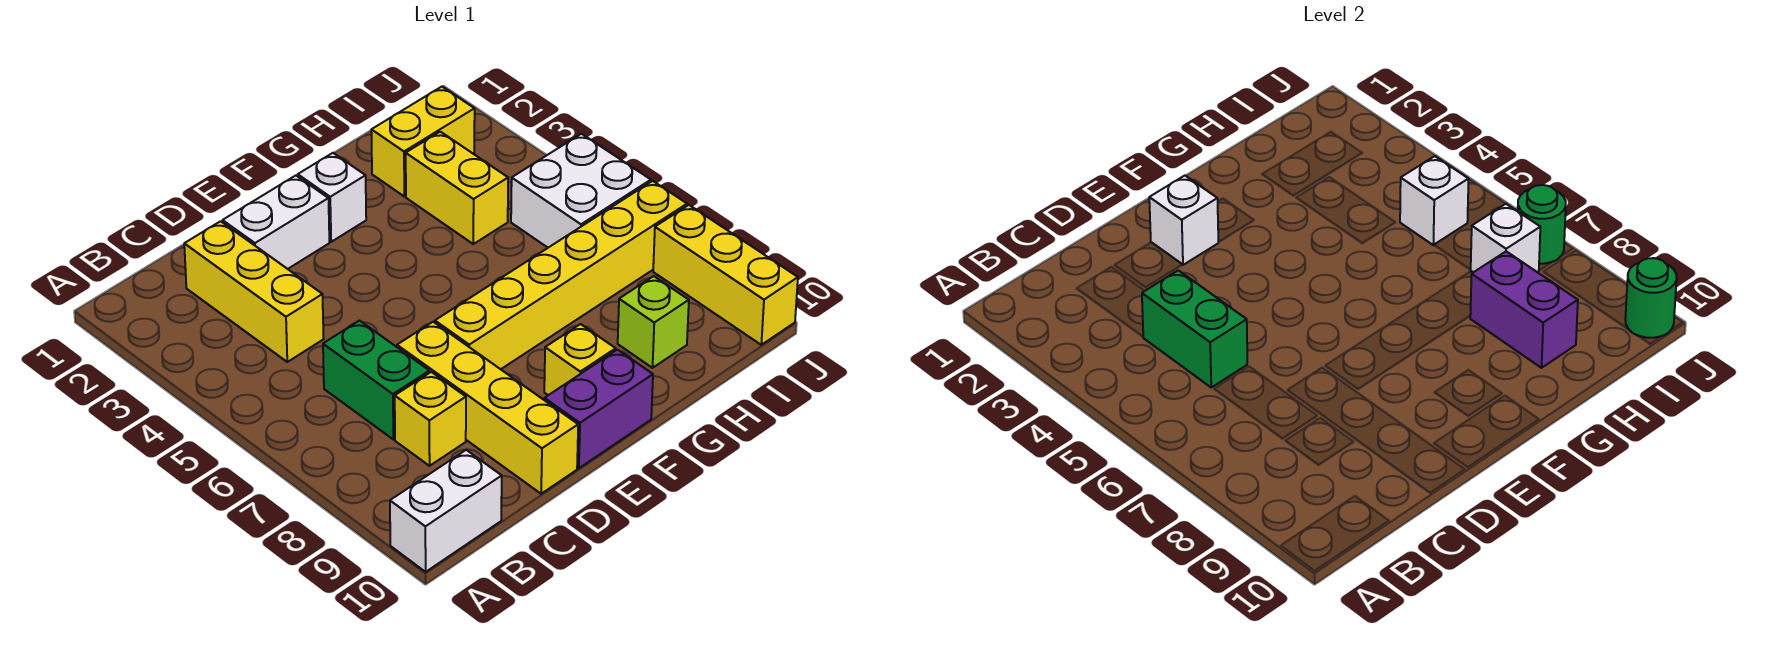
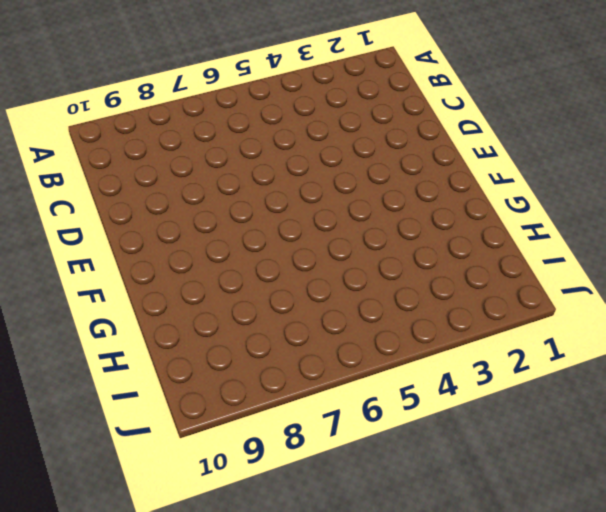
none -> white 1x2 brick [390,450,502,572]
none -> yellow 1x3 brick [184,221,324,362]
none -> green 1x2 brick [323,321,430,439]

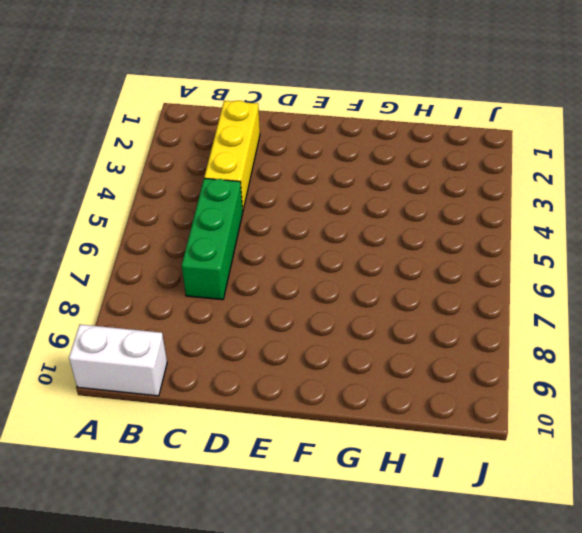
green 1x3 brick [182,178,243,300] -> green 1x2 brick [323,321,430,439]
none -> yellow 1x1 brick [395,372,466,466]
none -> white 1x2 brick [223,176,329,269]
none -> yellow 1x4 brick [397,322,578,494]

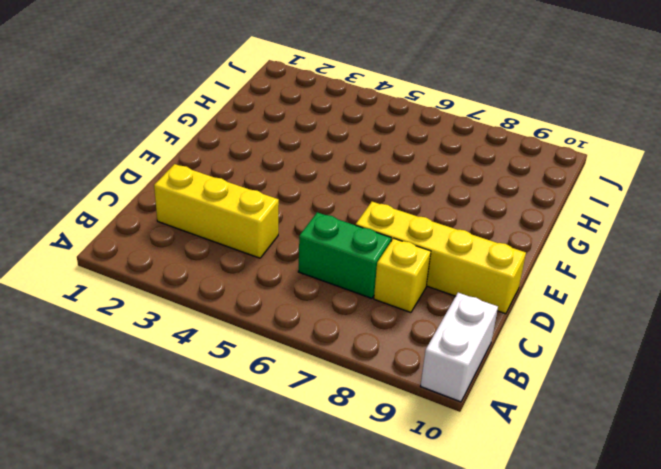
none -> white 1x2 brick [223,176,329,269]
none -> yellow 1x6 brick [435,181,687,369]
none -> purple 1x2 brick [544,350,653,468]

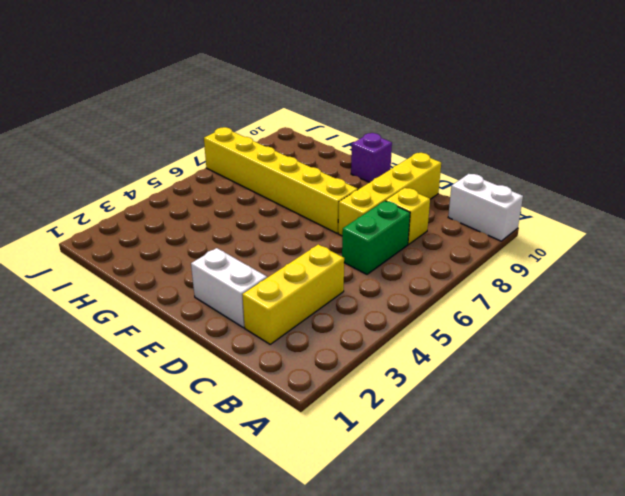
purple 1x1 brick [351,133,392,182] -> purple 1x2 brick [544,350,653,468]
none -> white 1x1 brick [298,153,366,242]
none -> yellow 1x1 brick [544,324,616,395]
none -> yellow 1x2 brick [371,87,475,196]

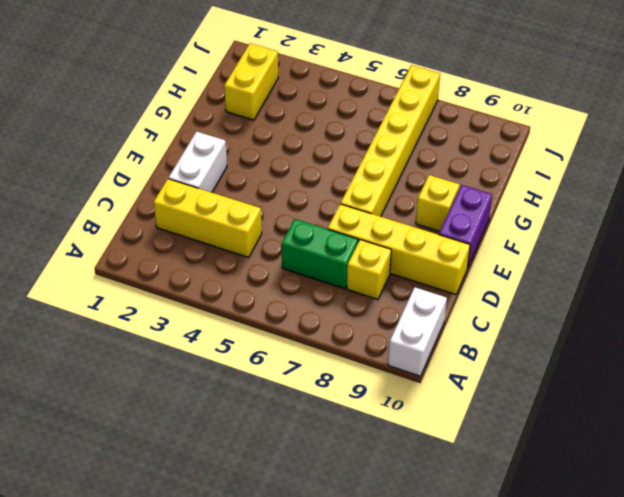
none -> white 1x1 brick [298,153,366,242]
none -> yellow 1x2 brick [406,132,508,244]
none -> lime 1x1 brick [618,276,689,368]

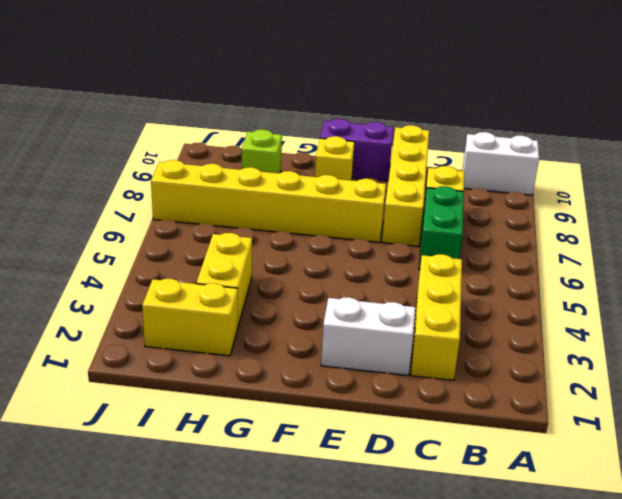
none -> white 1x1 brick [298,153,366,242]
none -> white 2x2 brick [511,134,651,248]
none -> yellow 1x3 brick [653,205,798,345]

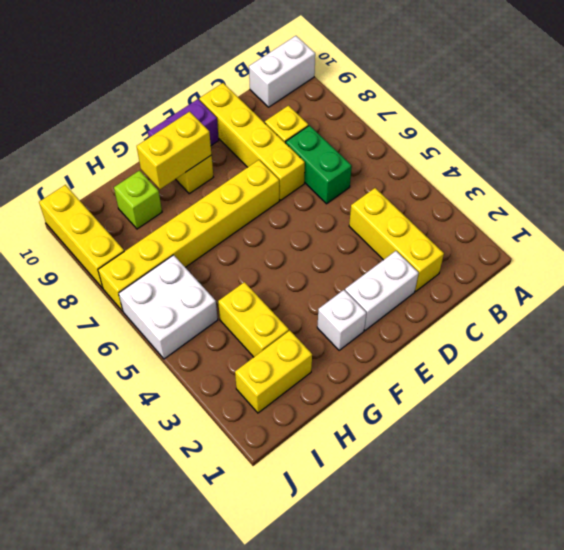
yellow 1x2 brick [137,112,211,189] -> none
none -> green 1x2 brick [1142,270,1247,387]
none -> white 1x1 brick [1149,176,1218,265]
none -> purple 1x2 brick [1470,251,1578,368]

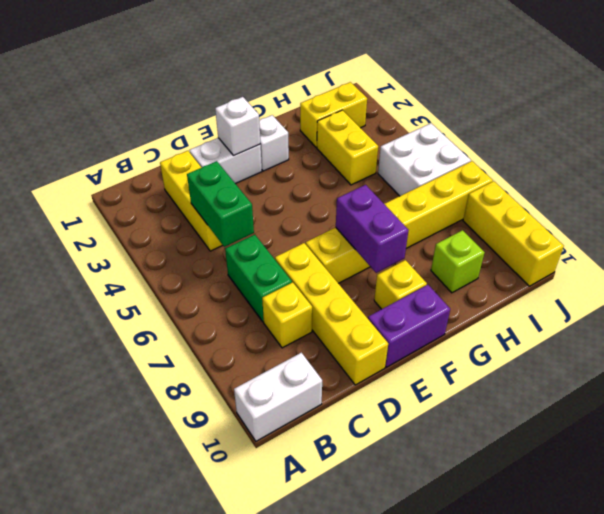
purple 1x2 brick [336,185,409,273] -> purple 1x2 brick moved to [1470,251,1578,368]
none -> white 1x1 brick [1400,156,1469,245]
none -> white 1x1 brick [1471,204,1540,272]
none -> green 1x1 round brick [1518,185,1566,264]

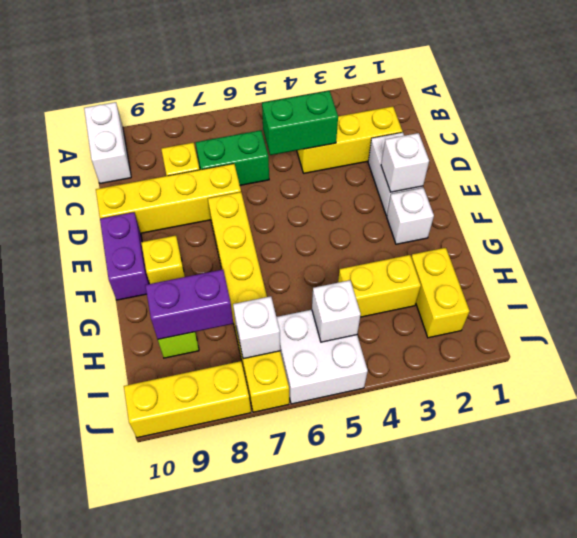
none -> green 1x1 round brick [1518,185,1566,264]
none -> green 1x1 round brick [1625,258,1677,338]

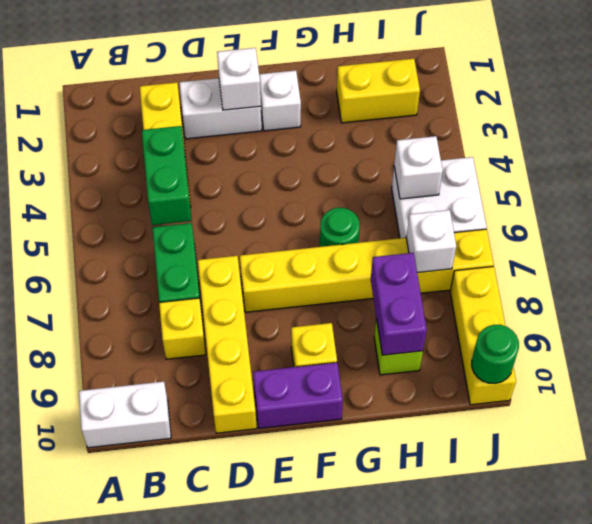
green 1x1 round brick [320,208,360,247] -> green 1x1 round brick moved to [1518,185,1566,264]
none -> yellow 1x2 brick [406,132,508,244]

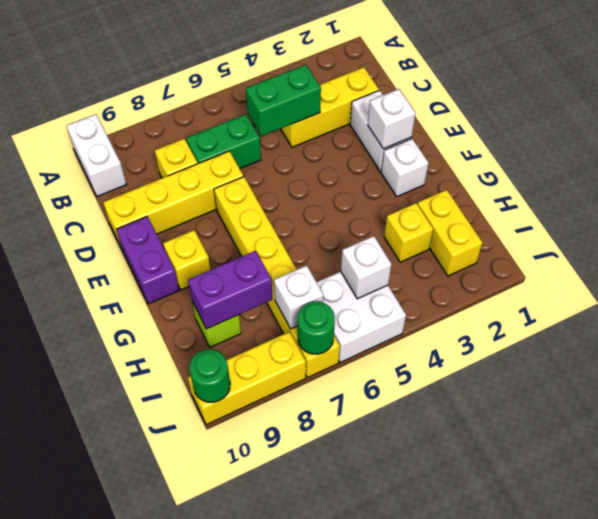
yellow 1x1 brick [384,203,433,262] -> yellow 1x2 brick [406,132,508,244]

